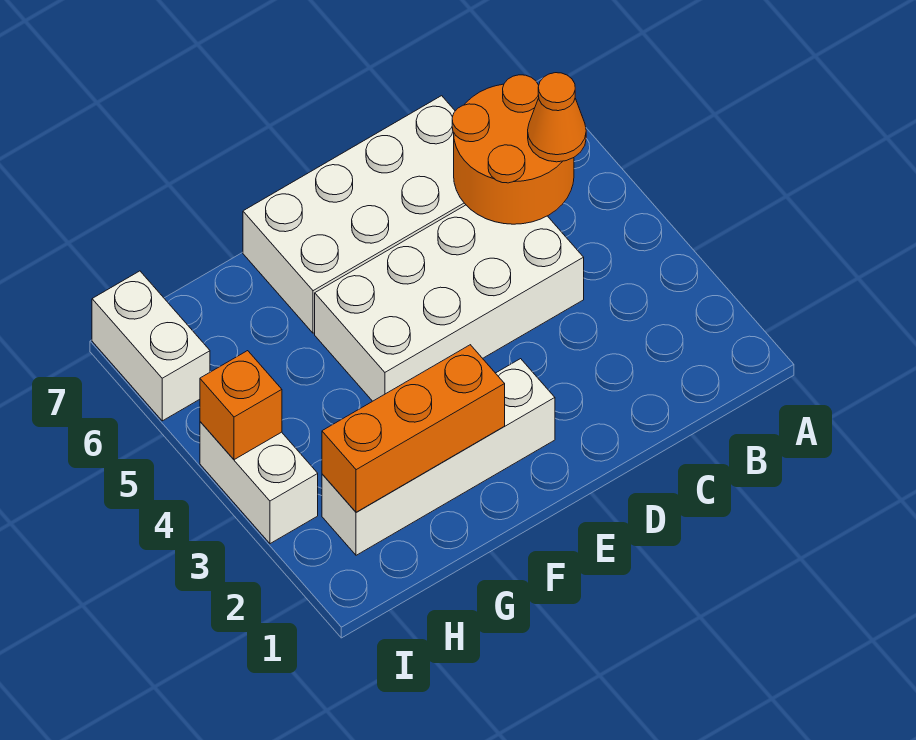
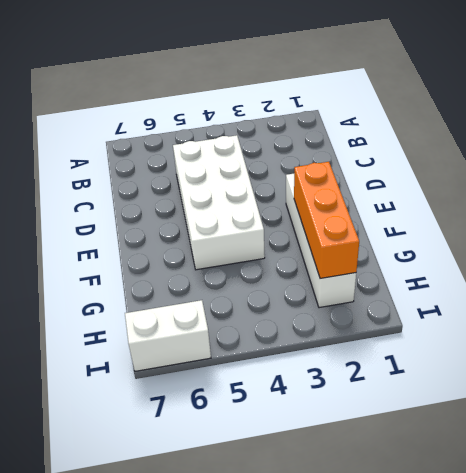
none -> white 2x4 brick [243,96,466,333]
none -> white 1x2 brick [200,422,318,544]

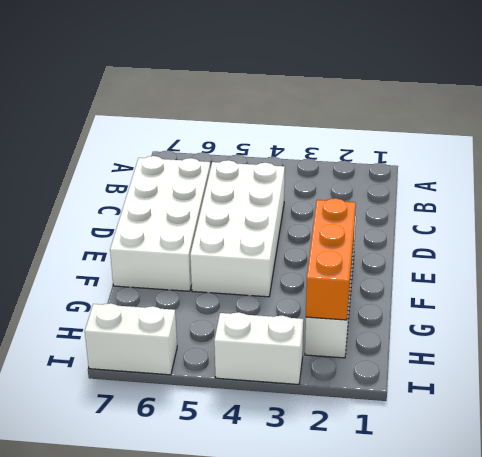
none -> orange 2x2 round brick [452,75,574,224]
none -> orange 1x1 brick [200,351,282,460]

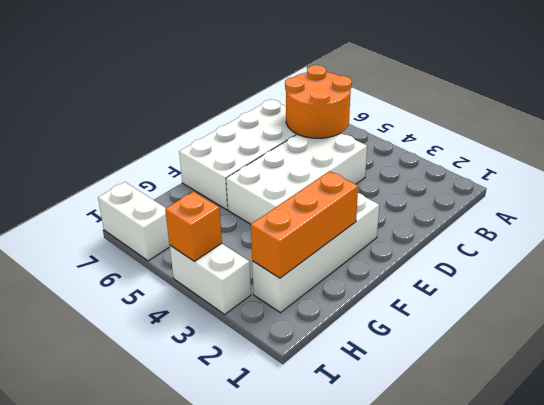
none -> orange 1x1 cone [528,73,586,162]

